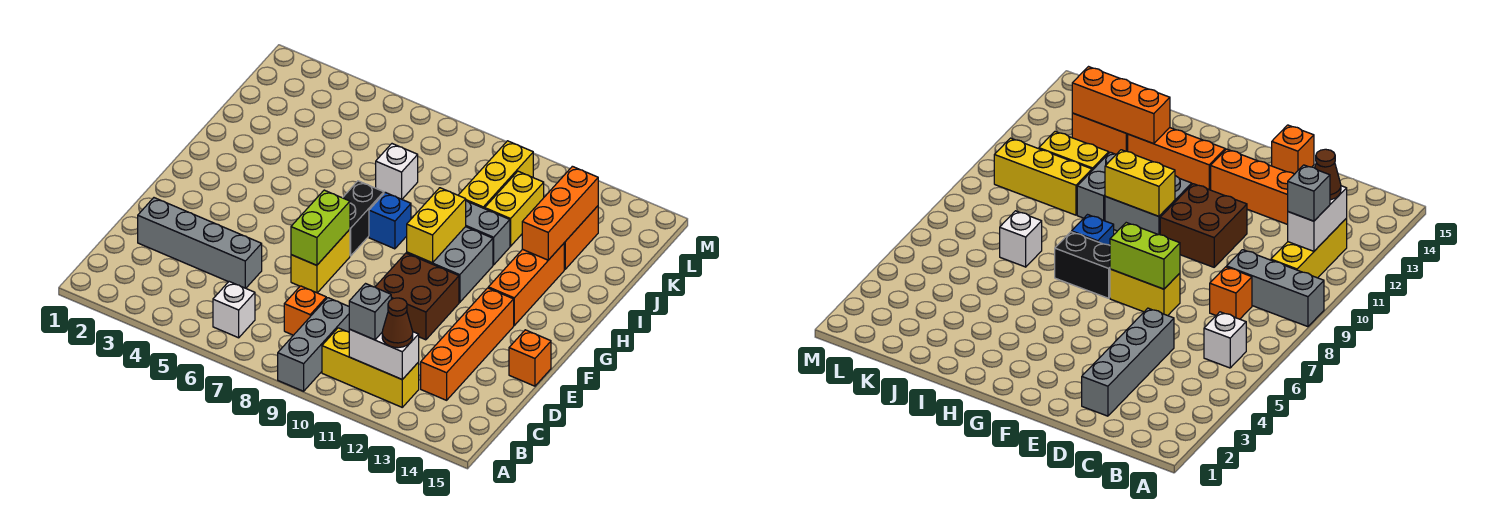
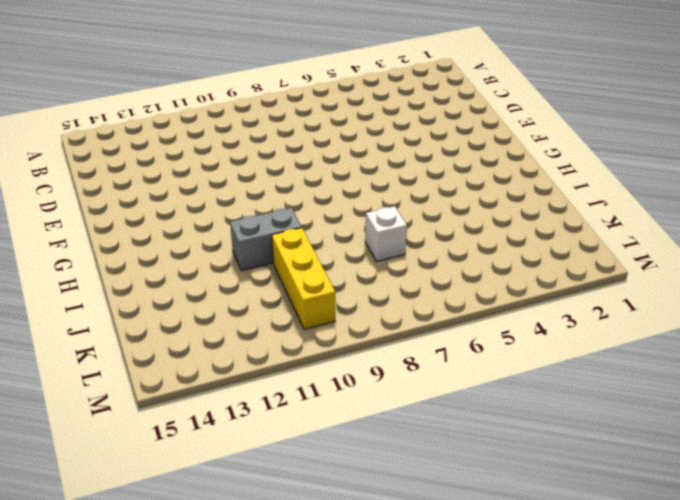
none -> grey 1x3 brick [278,298,349,391]
none -> white 1x1 brick [213,282,255,338]
none -> yellow 1x3 brick [322,328,419,407]

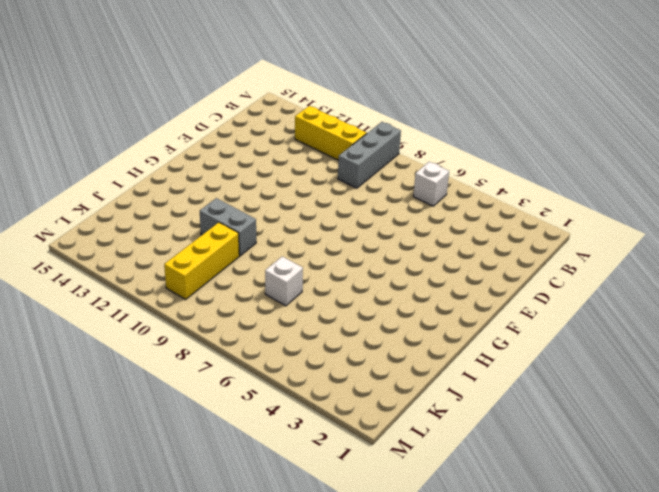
none -> orange 1x1 brick [284,286,326,335]
none -> orange 1x4 brick [421,288,514,400]
none -> grey 1x4 brick [138,198,262,288]

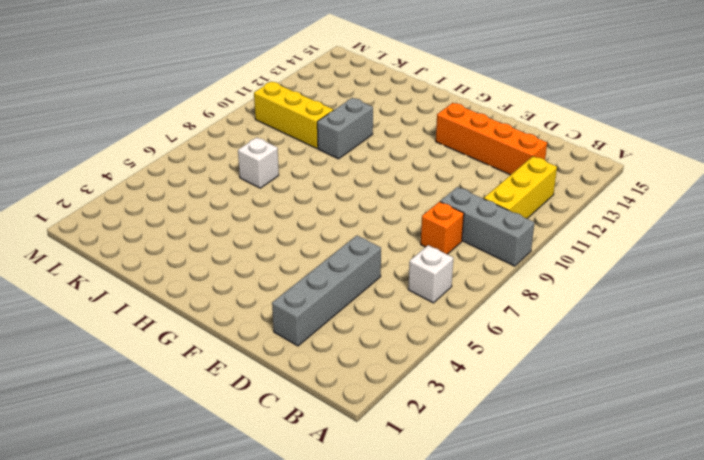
none -> yellow 1x2 brick [291,229,350,293]
none -> brown 2x2 brick [375,253,459,340]
none -> orange 1x1 brick [509,330,551,386]

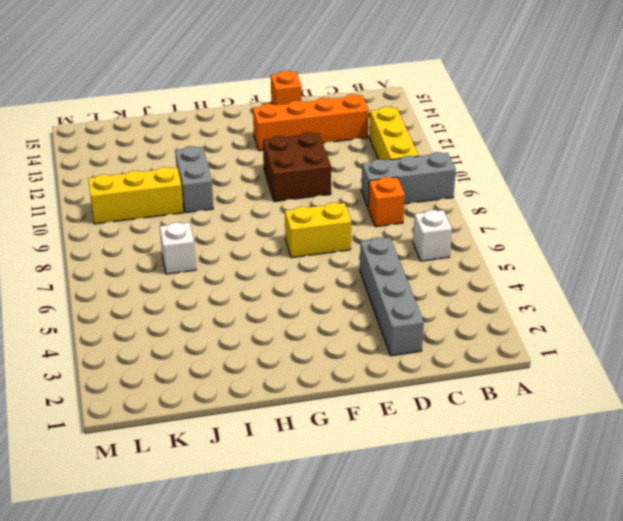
none -> black 1x2 brick [343,181,384,256]
none -> grey 2x2 brick [407,227,493,302]
none -> orange 1x3 brick [488,244,564,325]

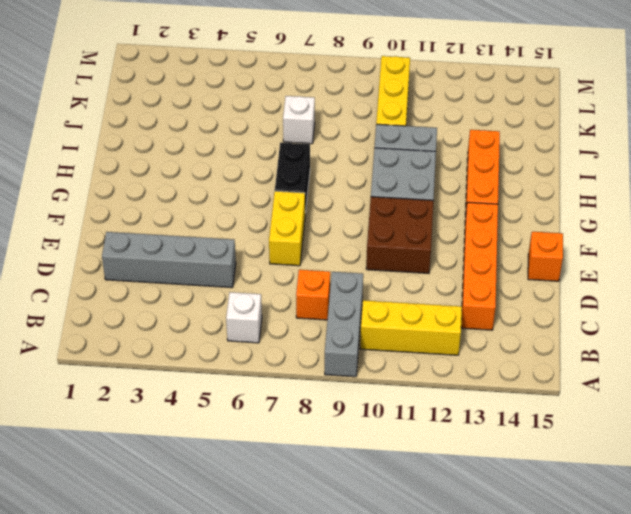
none -> blue 1x1 brick [369,192,411,249]
none -> yellow 1x2 brick [485,171,544,246]
none -> orange 1x2 brick [564,206,598,269]

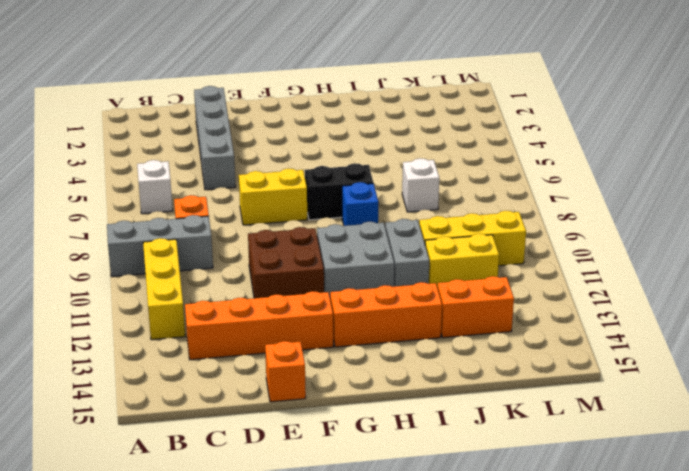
none -> white 1x2 brick [349,329,419,379]
none -> lime 1x2 brick [291,190,350,265]
none -> yellow 1x2 brick [407,188,466,263]

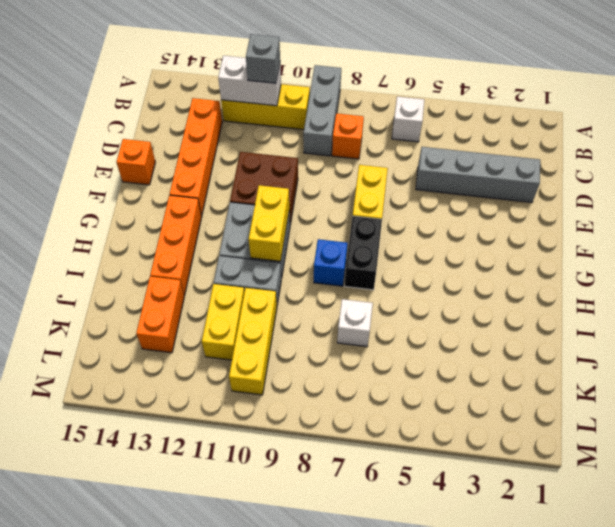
none -> lime 1x2 brick [291,190,350,265]
none -> orange 1x3 brick [522,166,598,260]
none -> brown 1x1 cone [382,298,413,348]

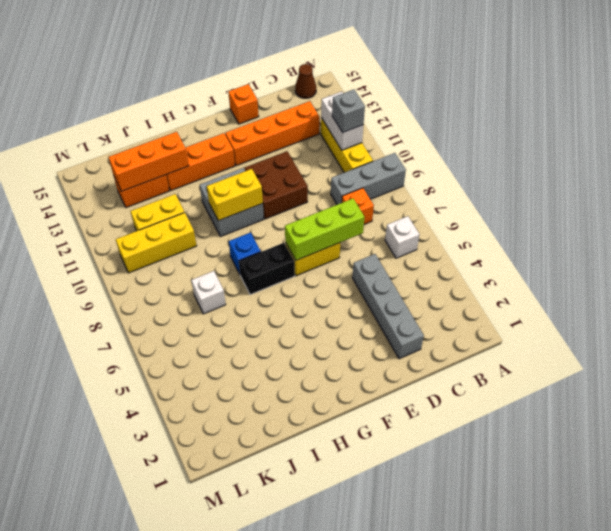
brown 1x1 cone [295,64,316,98] -> brown 1x1 cone moved to [382,298,413,348]
lime 1x3 brick [285,199,364,260] -> lime 1x2 brick [291,190,350,265]
none -> grey 1x2 brick [466,201,510,265]

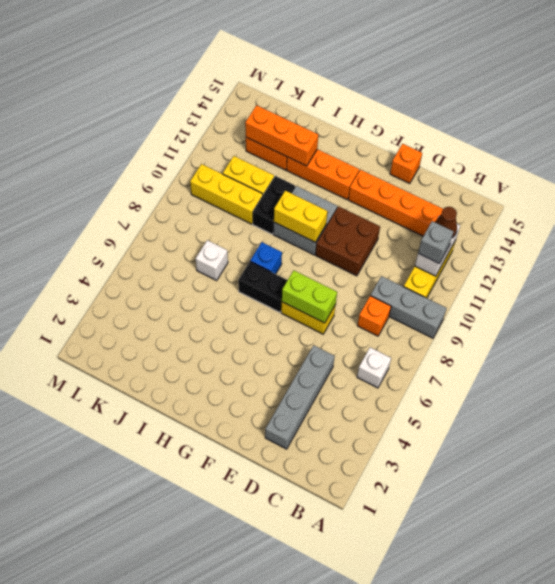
black 1x2 brick [253,176,295,234] -> grey 1x2 brick [466,201,510,265]

